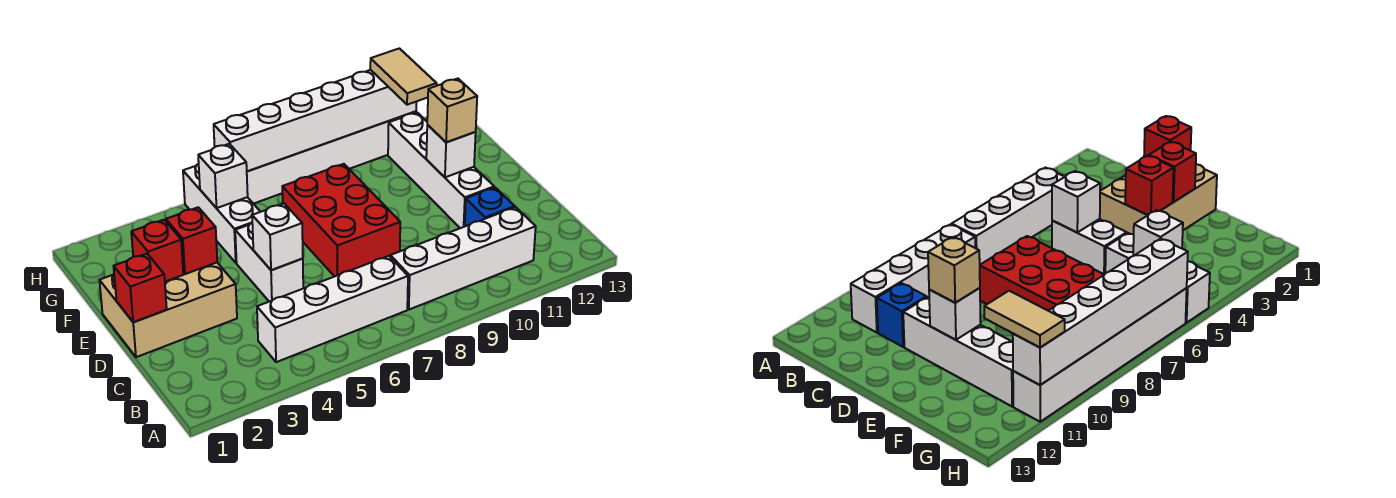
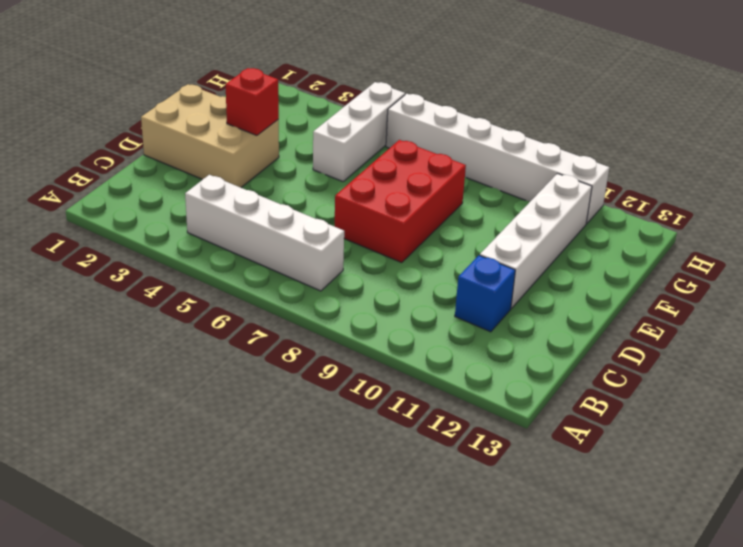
none -> white 1x4 brick [390,207,536,310]
none -> white 1x2 brick [235,223,303,302]
none -> red 1x1 brick [114,254,167,322]

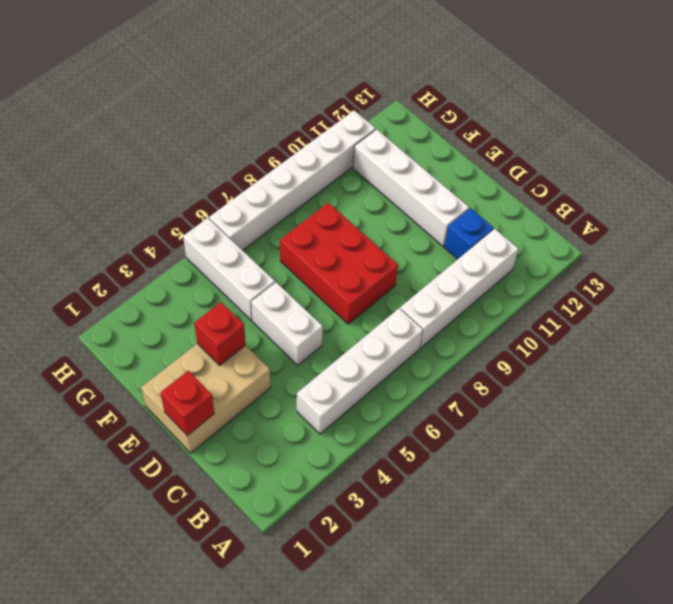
none -> white 1x1 brick [252,204,303,270]
none -> red 1x1 brick [131,220,183,282]
none -> white 1x1 brick [426,125,476,177]

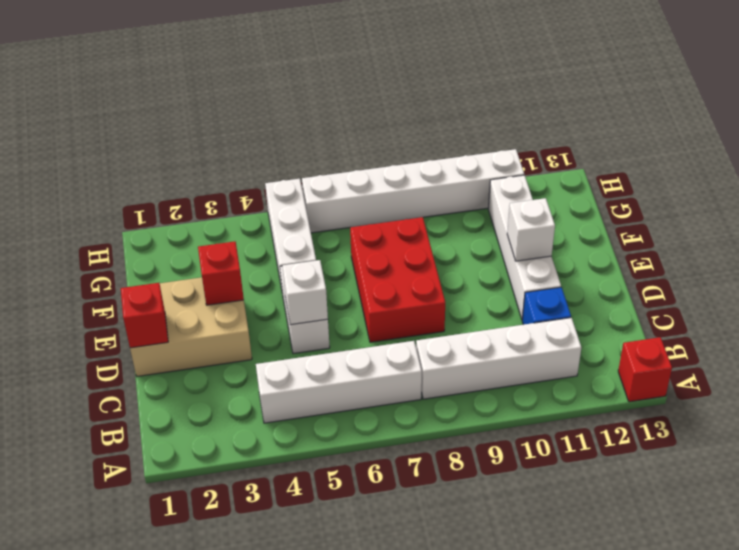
red 1x1 brick [618,337,672,402] -> red 1x1 brick moved to [131,220,183,282]
none -> white 1x1 brick [198,144,248,208]
none -> white 1x6 brick [214,70,417,171]
none -> tan 1x1 brick [427,79,477,142]

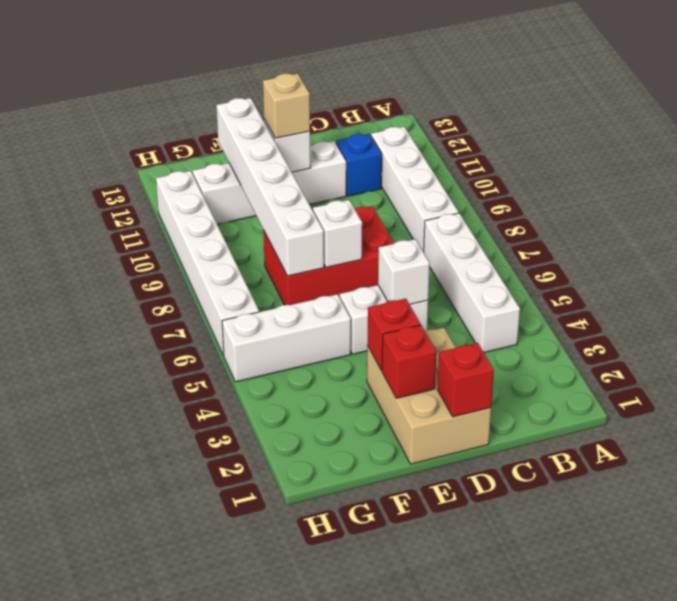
white 1x1 brick [313,200,362,267] -> white 1x1 brick moved to [198,144,248,208]
white 1x6 brick [216,98,324,276] -> white 1x6 brick moved to [214,70,417,171]
none -> tan 1x2 tile [370,48,437,105]

